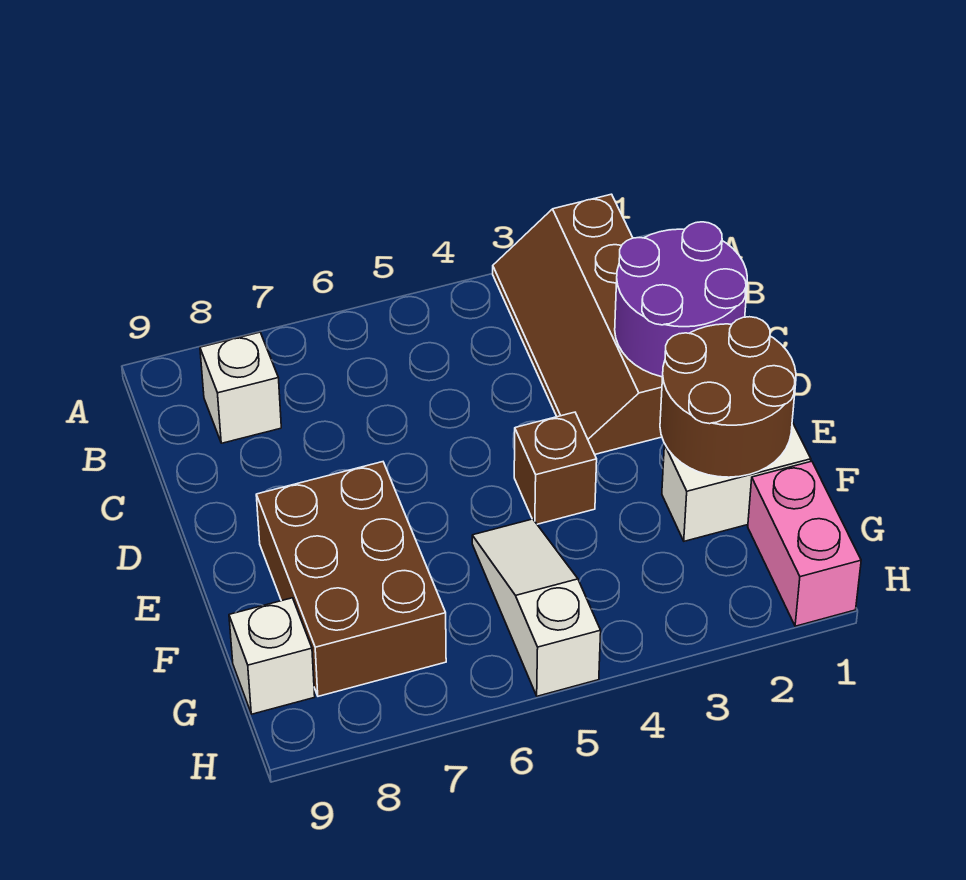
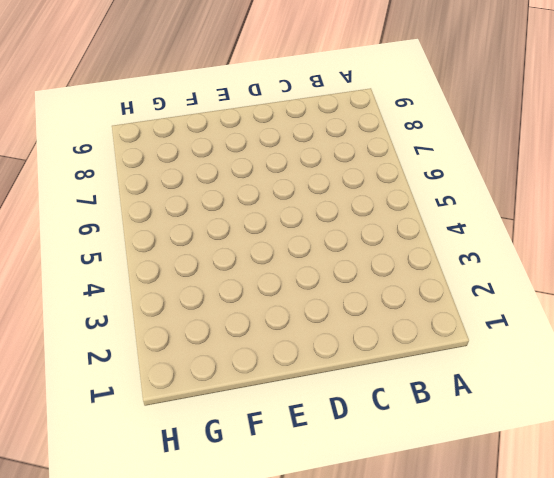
none -> brown 2x4 slope [493,194,663,454]
none -> white 1x1 brick [200,332,281,443]

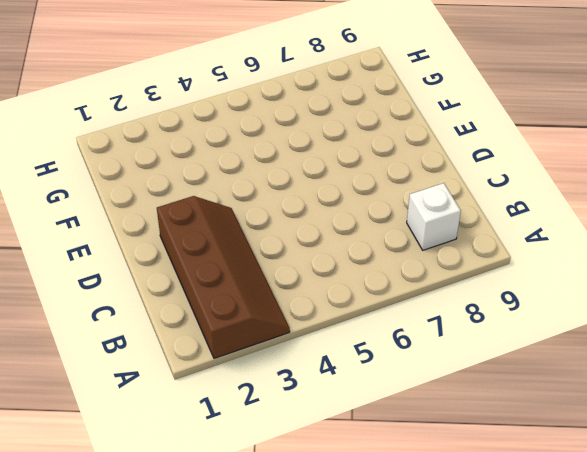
none -> brown 1x1 brick [514,412,597,524]
none -> brown 2x3 brick [256,462,446,696]

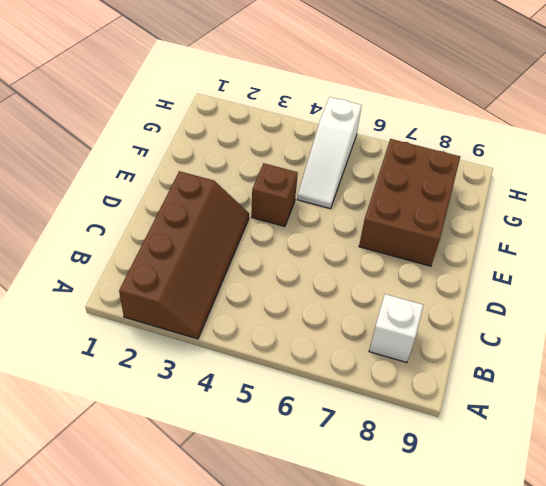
none -> white 1x2 brick [662,422,811,541]
none -> pink 1x2 brick [748,461,861,626]

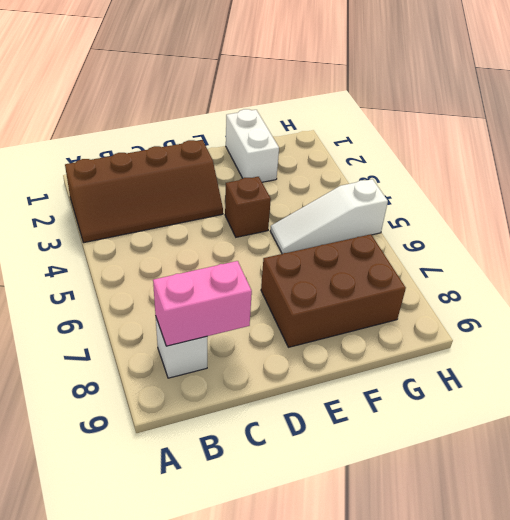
pink 1x2 brick [153,261,252,346] -> pink 1x2 brick moved to [748,461,861,626]
none -> white 1x1 brick [229,598,315,714]
none -> purple 2x2 round brick [615,222,747,377]

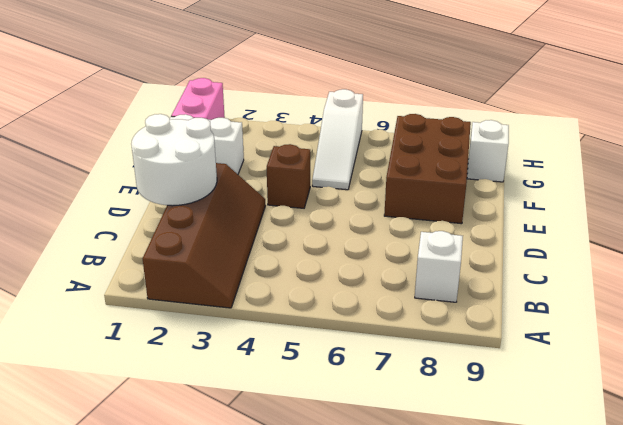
white 2x2 round brick [131,114,217,206] -> purple 2x2 round brick [615,222,747,377]
none -> brown 2x2 round brick [660,317,796,477]

